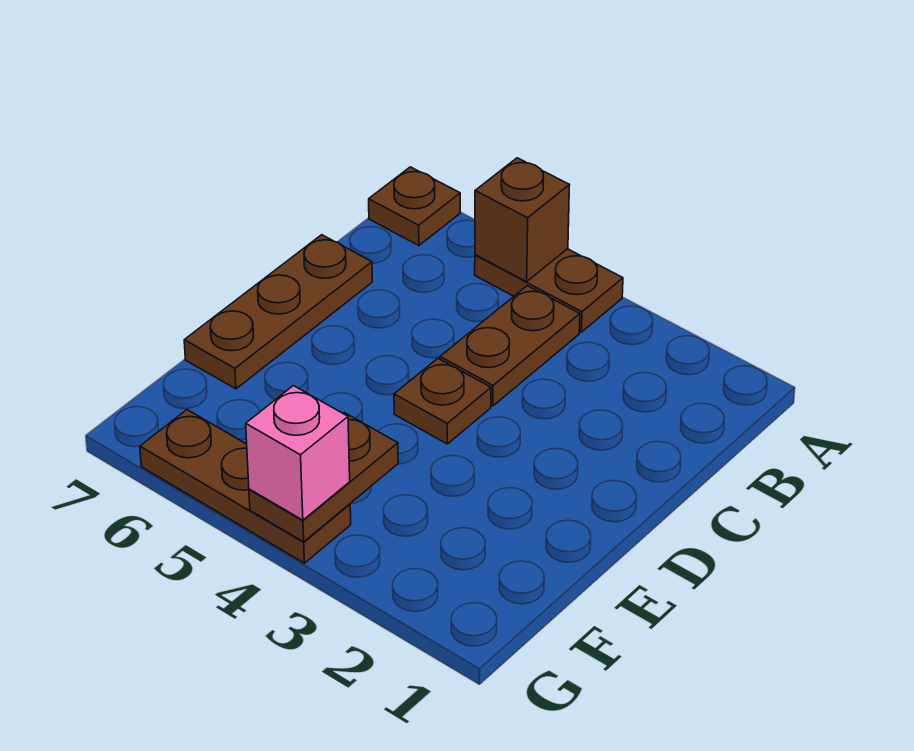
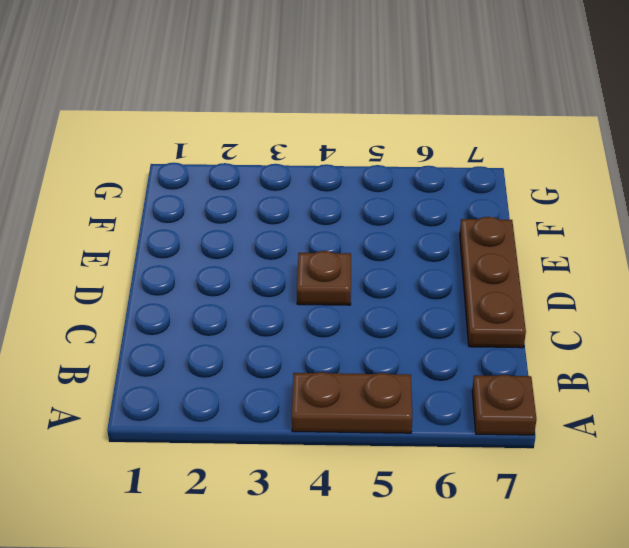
none -> brown 1x2 plate [440,286,580,406]
none -> brown 1x3 plate [140,410,351,563]

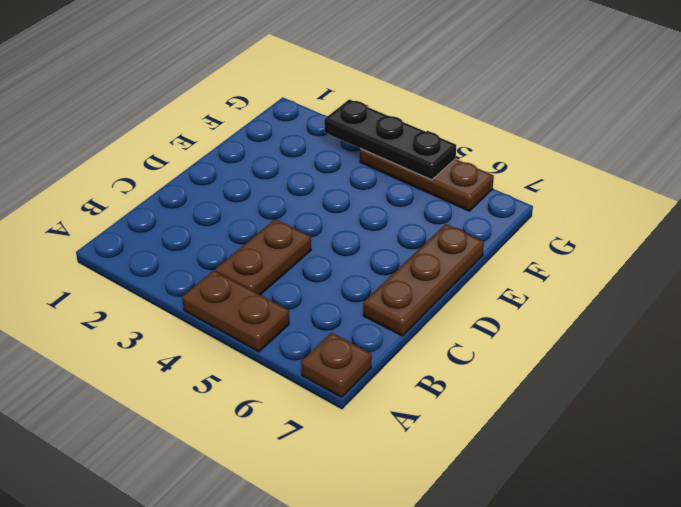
black 1x3 plate [324,99,456,180] -> brown 1x2 plate [249,413,398,542]
none -> brown 1x1 plate [394,359,491,444]
none -> brown 1x1 brick [475,158,569,282]

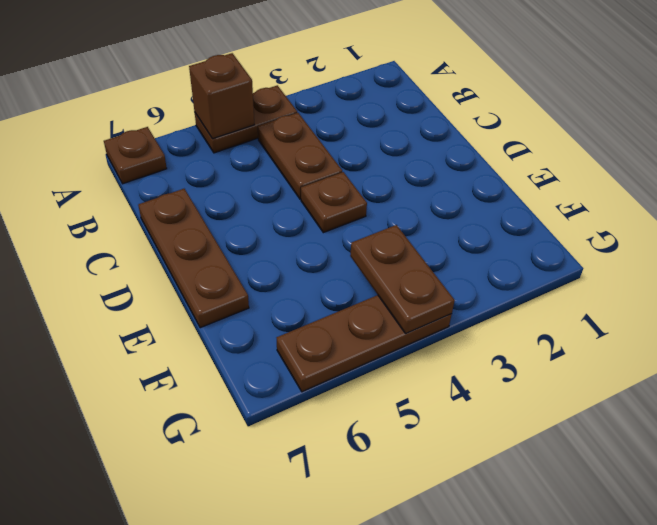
none -> pink 1x1 brick [246,386,350,520]

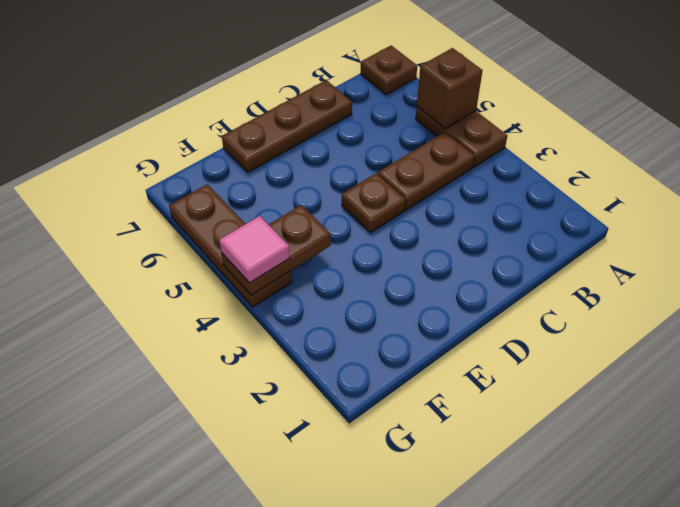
pink 1x1 tile [219,216,290,283] -> pink 1x1 brick [246,386,350,520]

